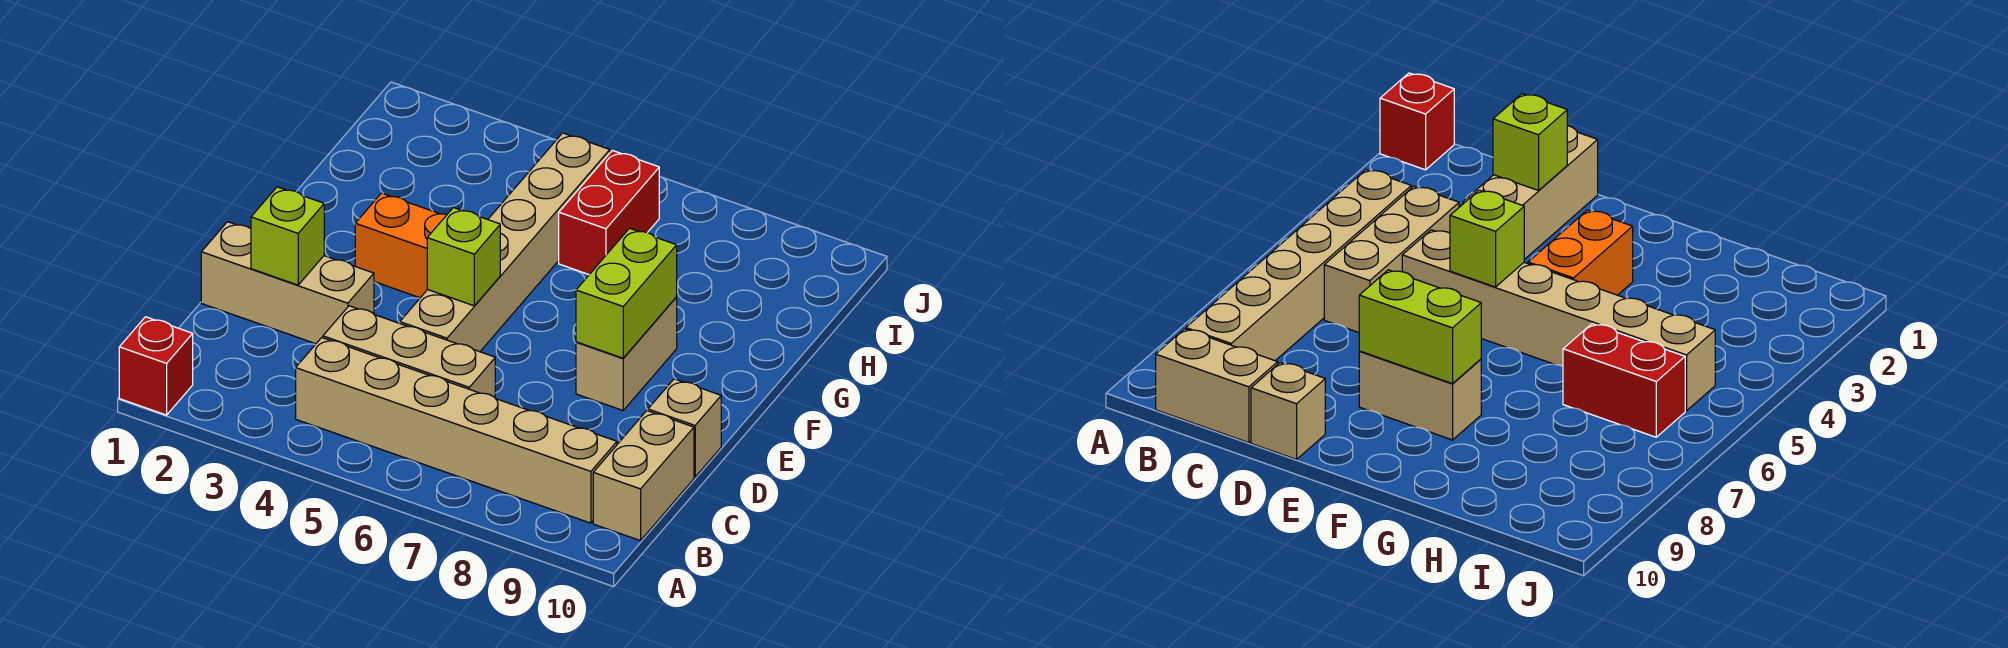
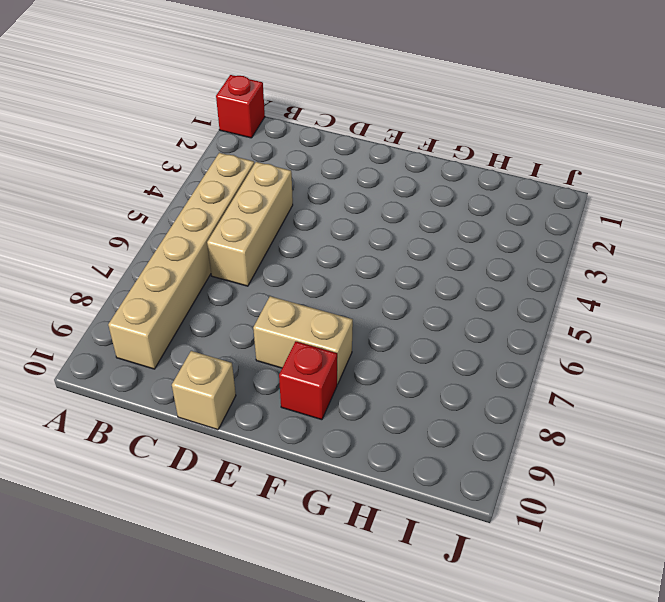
red 1x1 brick [279,341,337,420] -> none
none -> tan 1x2 brick [593,411,694,541]
none -> tan 1x3 brick [201,222,374,344]
none -> tan 1x6 brick [400,133,610,352]

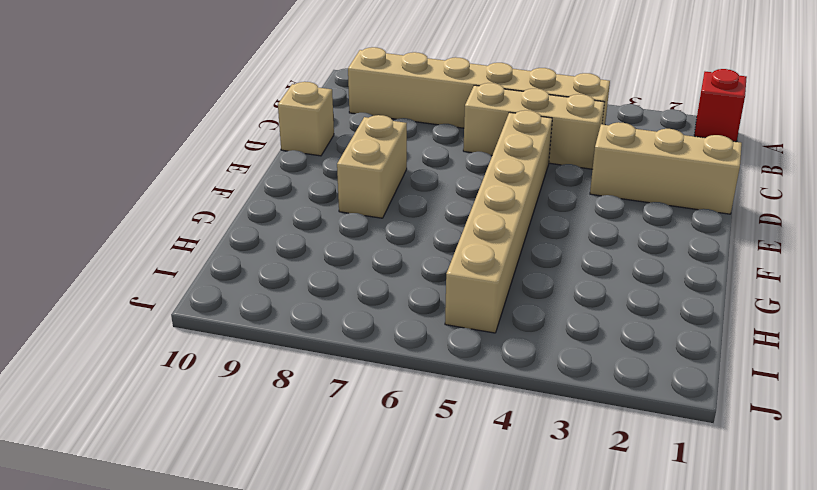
none -> tan 1x2 brick [593,411,694,541]
none -> orange 1x2 brick [355,193,447,298]
none -> red 1x2 brick [559,150,659,274]

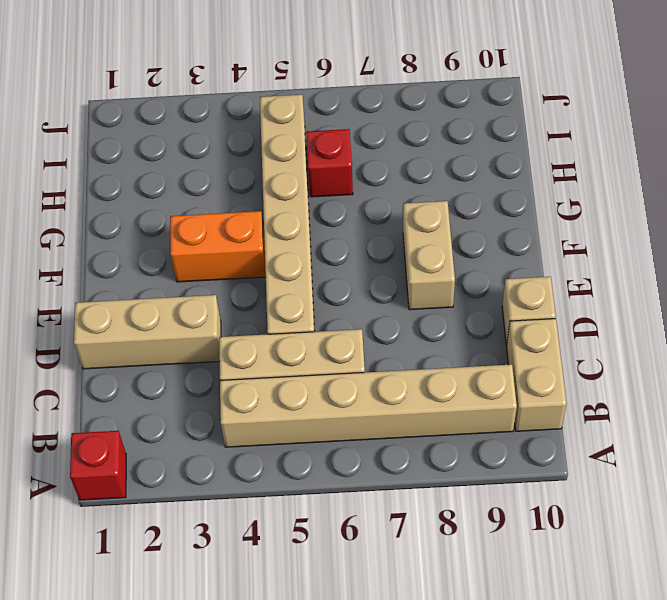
red 1x1 brick [306,129,353,197] -> red 1x2 brick [559,150,659,274]
none -> lime 1x1 brick [251,187,324,285]
none -> lime 1x1 brick [427,208,500,306]
none -> lime 1x2 brick [576,228,677,358]

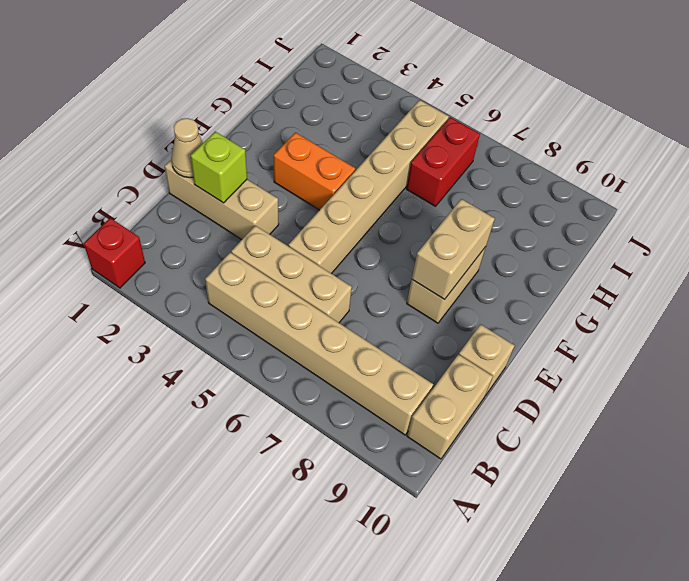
tan 1x1 cone [171,118,203,178] -> none
tan 1x2 brick [412,199,495,300] -> lime 1x2 brick [576,228,677,358]
none -> lime 1x1 brick [427,208,500,306]

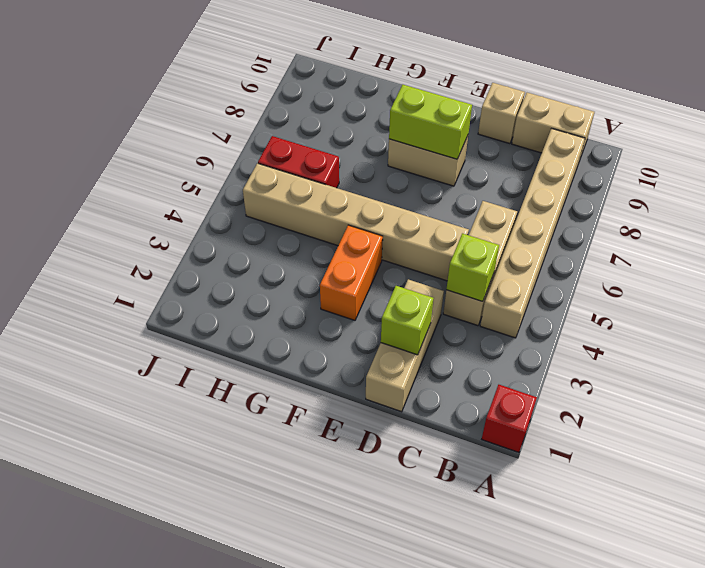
lime 1x1 brick [446,233,499,301] -> lime 1x1 brick moved to [427,208,500,306]

